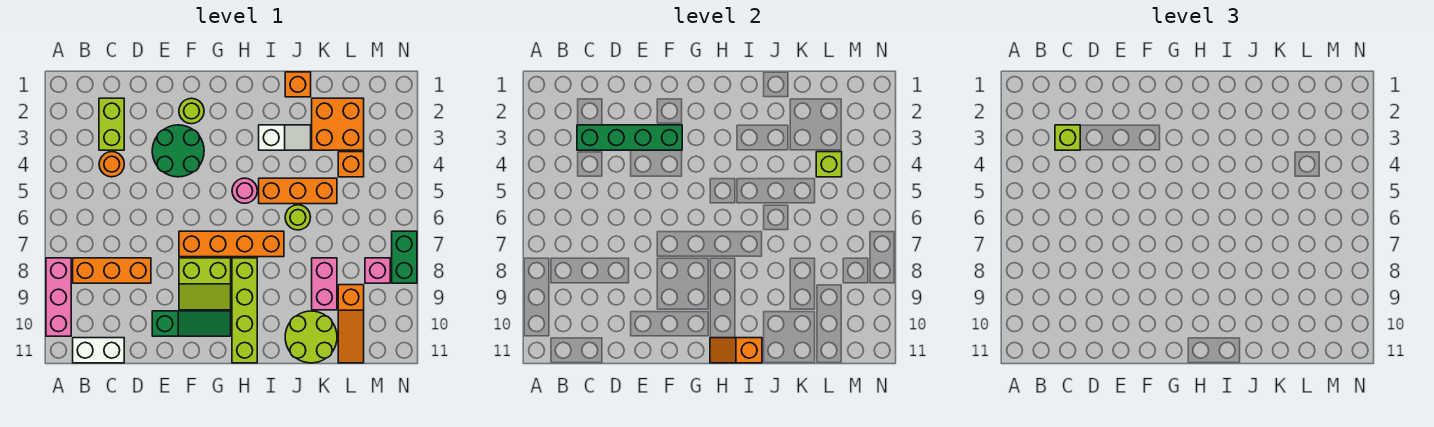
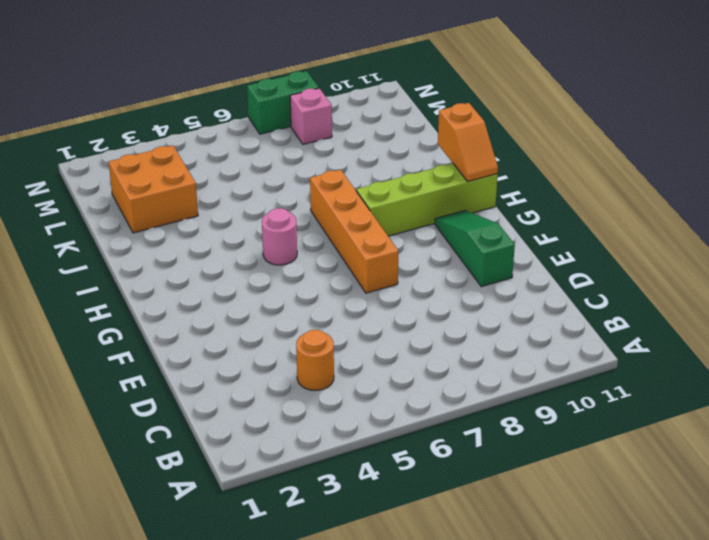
none -> pink 1x3 brick [46,258,71,336]
none -> orange 1x3 brick [73,258,151,283]
none -> white 1x2 brick [73,338,124,363]

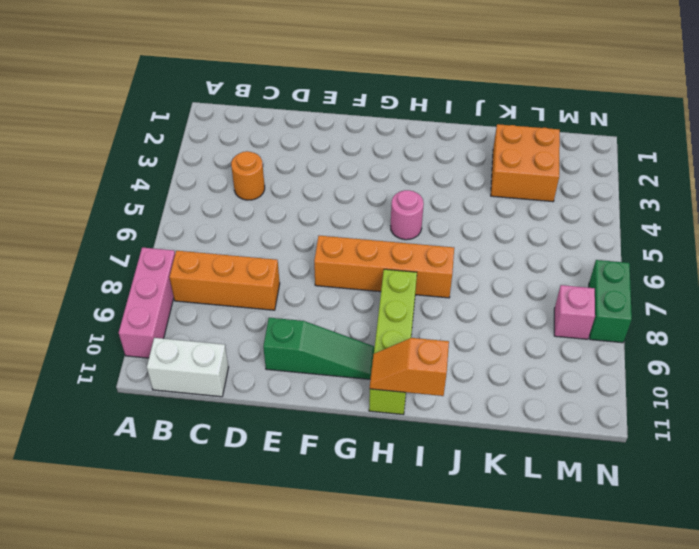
none -> lime 1x2 brick [99,98,124,150]
none -> green 2x2 round brick [152,125,204,177]
none -> lime 1x1 round brick [179,98,204,124]

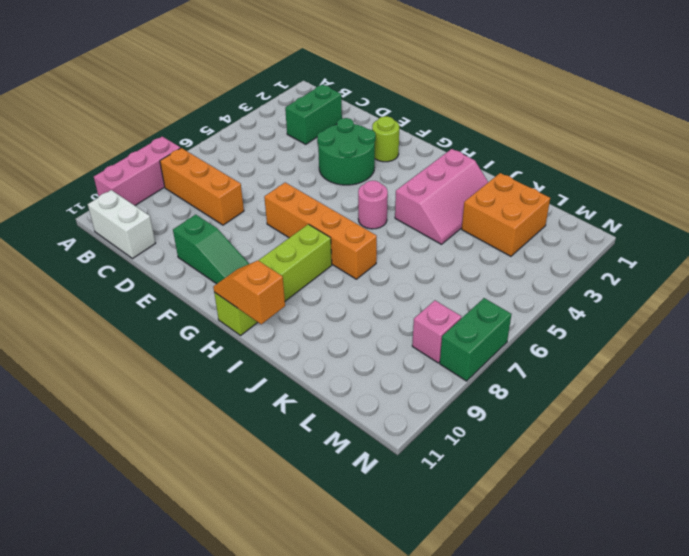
green 1x2 brick [285,84,342,144] -> lime 1x2 brick [99,98,124,150]
pink 2x3 slope [395,149,488,244] -> white 1x2 slope [259,125,311,150]
none -> orange 1x1 round brick [99,152,124,177]
none -> lime 2x2 slope [179,258,231,310]
none -> orange 1x3 brick [259,178,337,204]

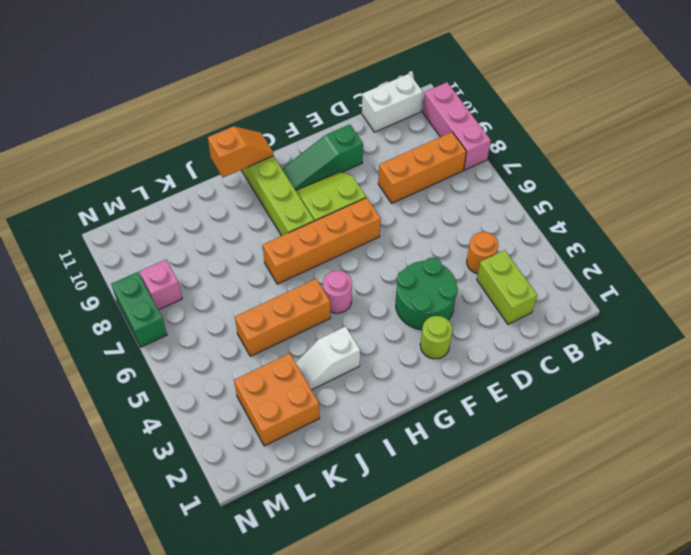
none -> orange 1x1 brick [285,72,311,97]
none -> lime 1x1 round brick [285,205,311,230]
none -> lime 2x2 round brick [285,311,337,363]

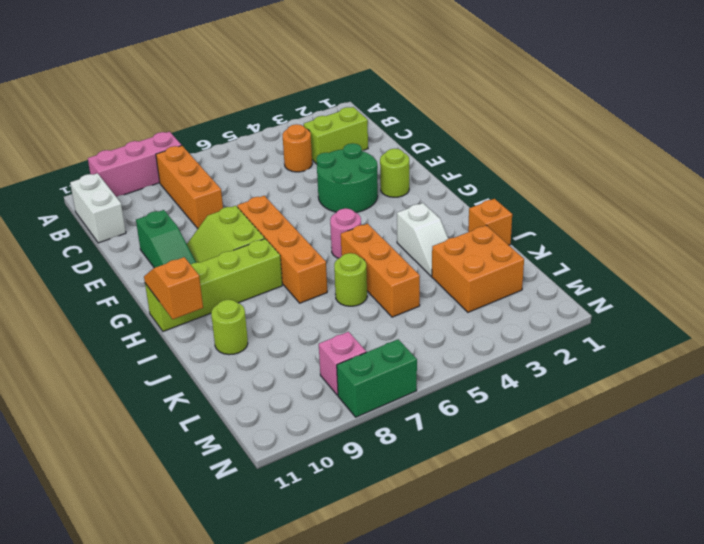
lime 1x1 round brick [211,300,248,355] -> lime 2x2 round brick [285,311,337,363]
none -> pink 1x2 brick [312,258,337,310]
none -> orange 1x1 brick [338,152,364,177]
none -> orange 1x3 slope [338,285,364,363]

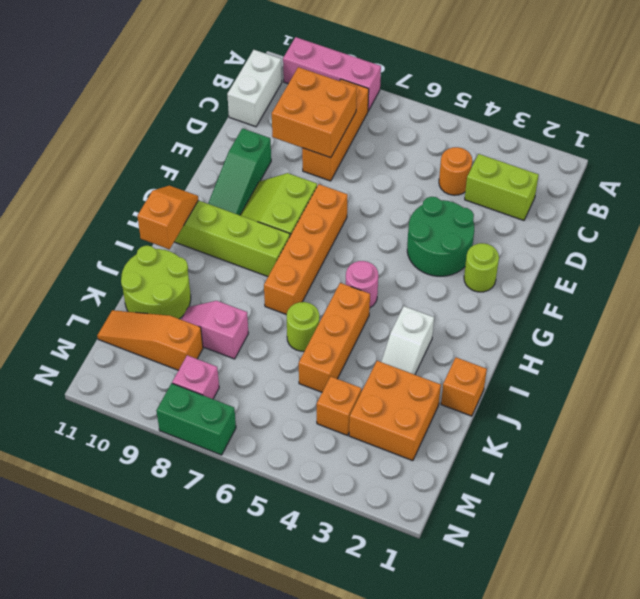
orange 2x2 brick [272,67,357,158] -> none
pink 1x2 slope [181,301,248,359] -> pink 1x2 brick [312,258,337,310]
none -> green 1x4 brick [577,125,682,150]
none -> lime 1x1 brick [816,152,842,177]
none -> lime 1x1 brick [1055,125,1080,150]

